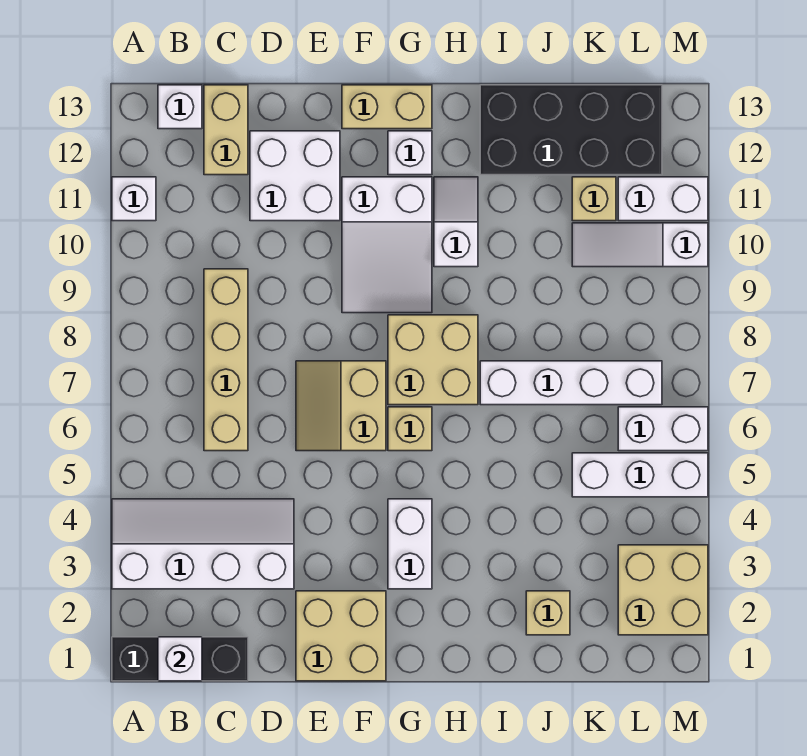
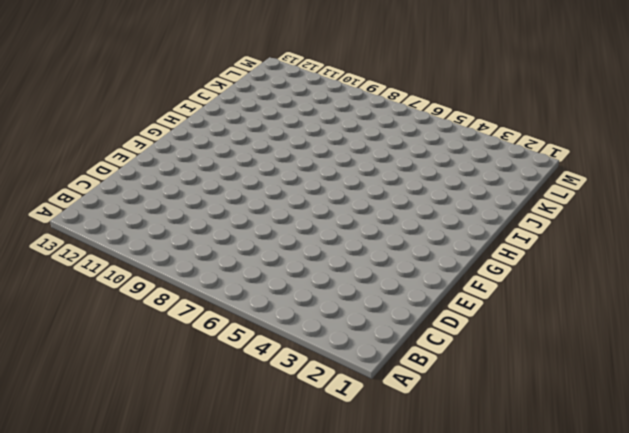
none -> black 1x3 brick [112,637,248,681]
none -> white 2x4 slope [112,499,294,589]
none -> white 1x1 brick [112,177,156,221]

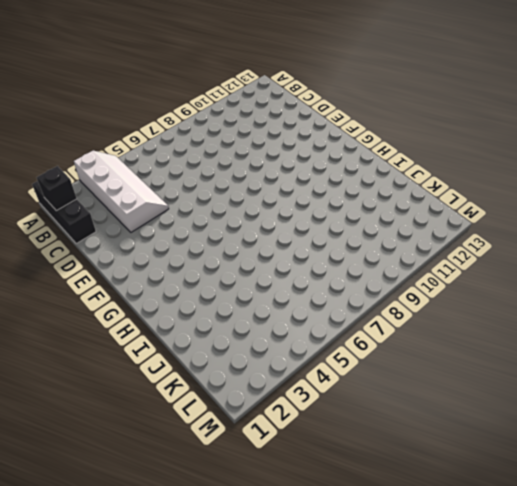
black 1x1 brick [37,166,77,211] -> white 1x1 brick [158,637,202,681]
none -> white 1x1 brick [112,177,156,221]
none -> white 1x1 brick [158,85,202,129]
none -> tan 1x4 brick [204,269,248,451]

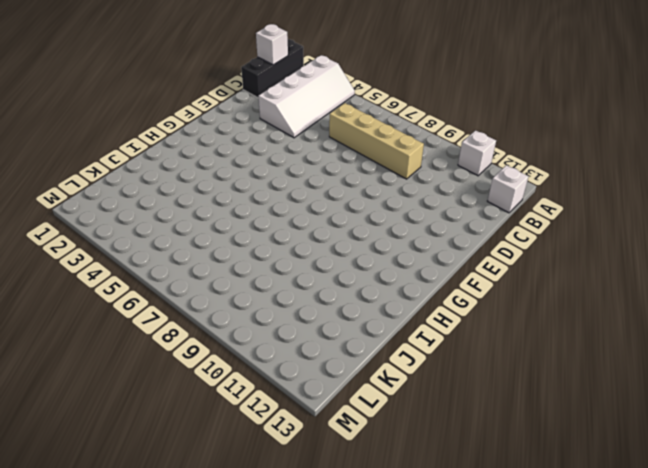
none -> tan 1x2 brick [204,85,248,175]
none -> white 2x2 brick [250,131,340,221]
none -> tan 2x2 brick [296,591,386,681]

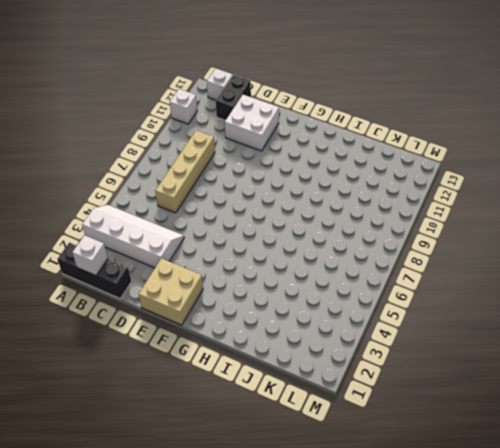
black 1x2 brick [216,75,251,120] -> tan 1x2 brick [204,85,248,175]
none -> tan 2x2 slope [296,361,386,451]
none -> white 2x3 slope [342,177,432,313]
none -> tan 1x2 brick [342,85,432,129]

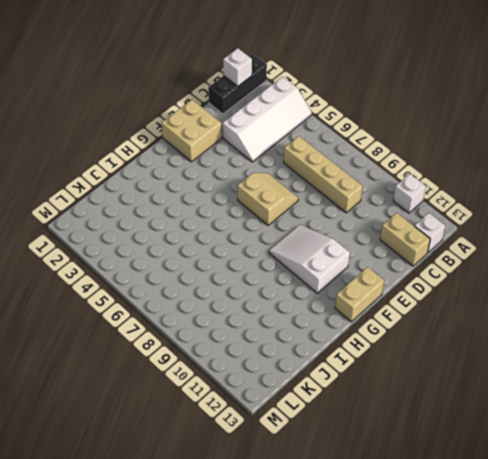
none -> white 2x2 brick [250,131,340,221]
none -> white 1x2 brick [388,499,432,589]
none -> tan 1x1 brick [388,407,432,451]

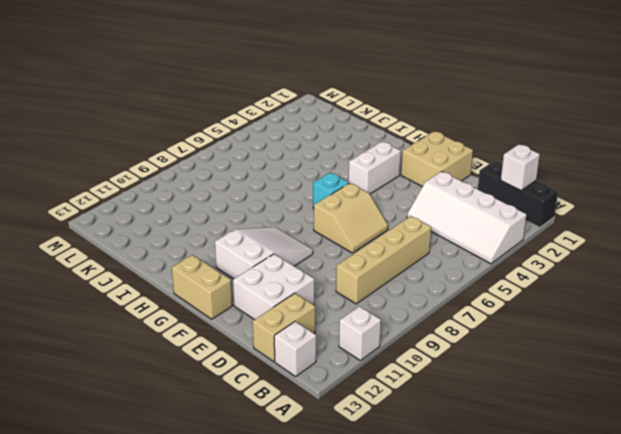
cyan 1x1 brick [313,173,349,208] -> tan 1x1 brick [388,407,432,451]
none -> tan 2x2 brick [388,315,478,405]
none -> white 1x1 brick [388,131,432,175]
none -> white 1x2 slope [434,177,478,267]

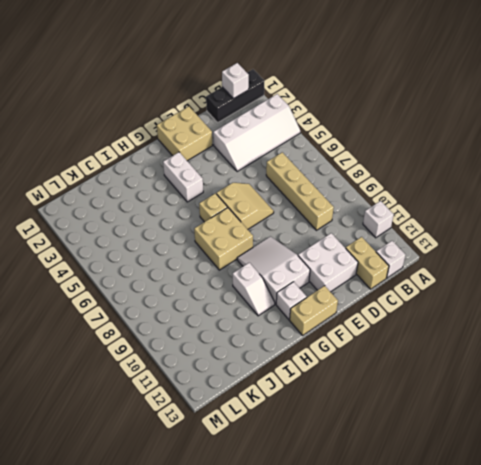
none -> white 1x4 brick [480,361,662,405]
none -> black 2x4 brick [480,85,662,175]
none -> tan 1x1 brick [526,591,570,635]

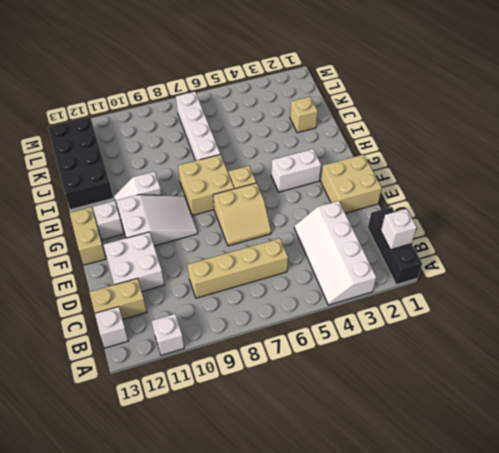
none -> white 1x3 brick [572,453,708,497]
none -> white 1x3 slope [572,223,708,267]
none -> tan 1x1 brick [572,177,616,221]

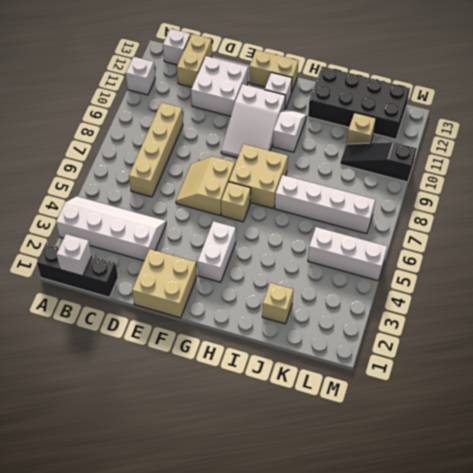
black 1x3 slope [340,142,417,182] -> white 1x3 slope [572,223,708,267]
none -> tan 2x2 brick [618,545,708,635]
none -> white 1x2 brick [618,407,708,451]
none -> white 1x2 brick [618,177,708,221]

